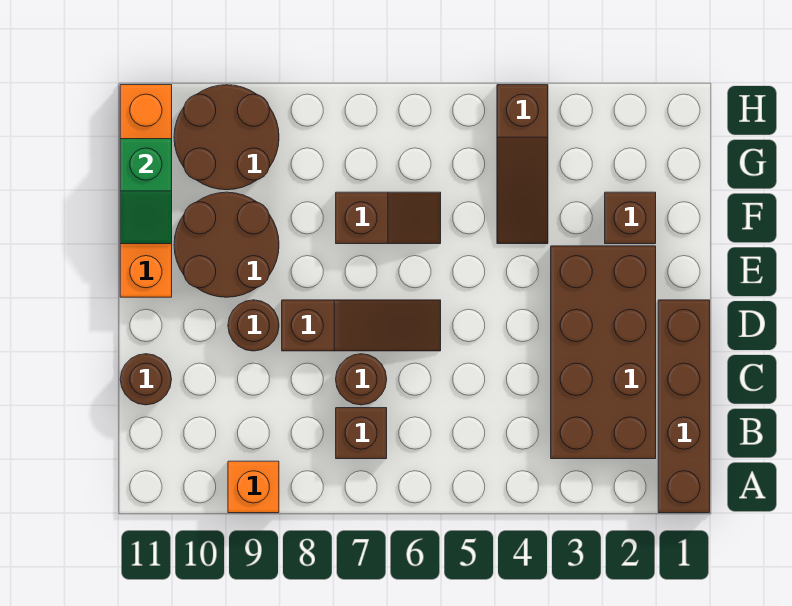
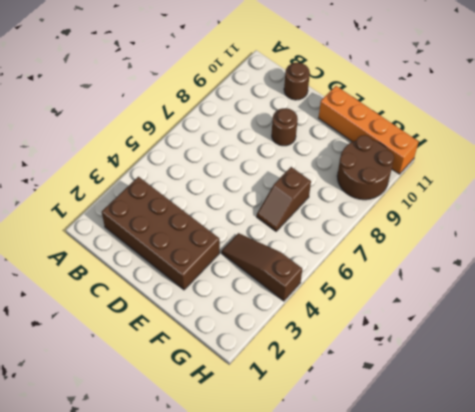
none -> brown 1x4 brick [658,300,710,513]
none -> orange 1x1 brick [228,461,279,513]
none -> brown 1x1 brick [336,408,387,459]

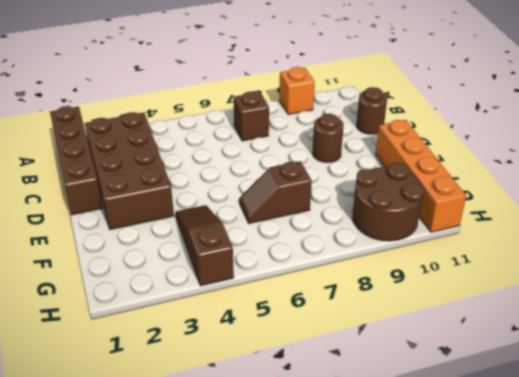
none -> brown 1x1 round brick [336,354,387,405]
none -> brown 1x3 slope [282,300,441,351]
none -> brown 2x2 round brick [174,192,279,297]

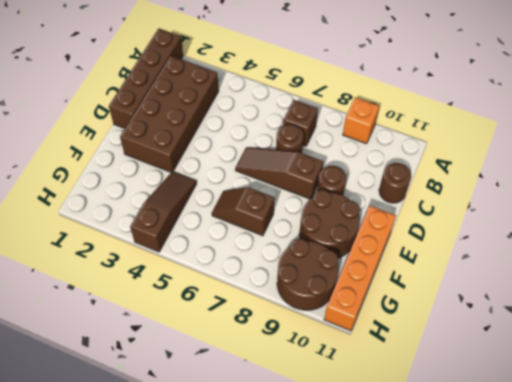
none -> brown 1x1 brick [605,192,656,244]
none -> green 1x2 slope [120,139,172,244]

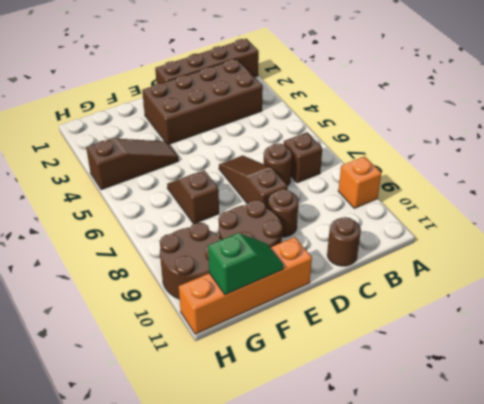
none -> brown 1x1 brick [605,192,656,244]

